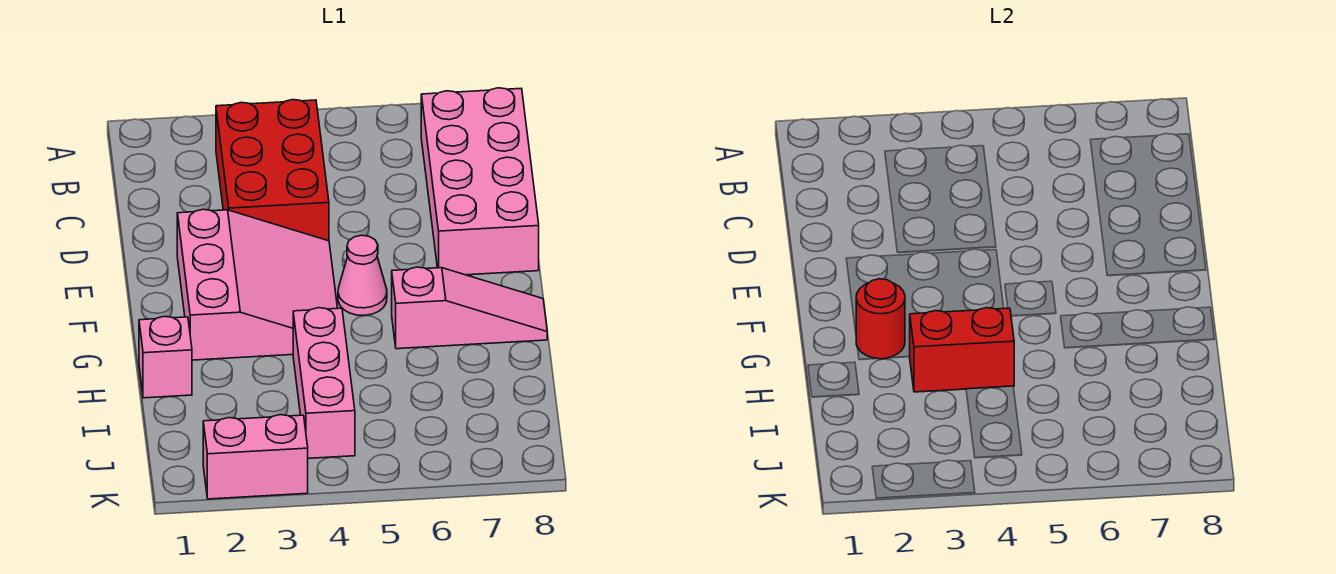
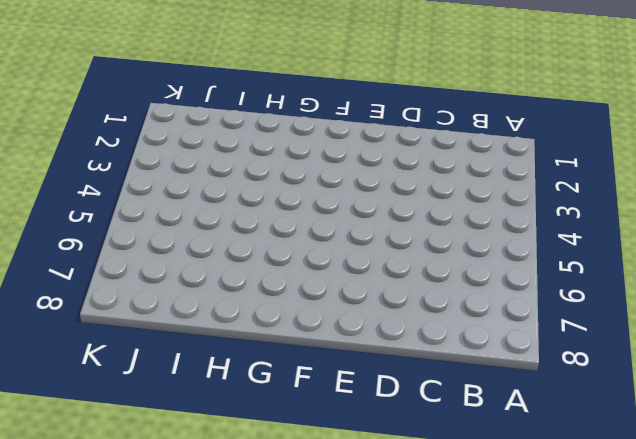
none -> red 2x3 brick [216,100,329,241]
none -> pink 2x4 brick [421,88,539,275]

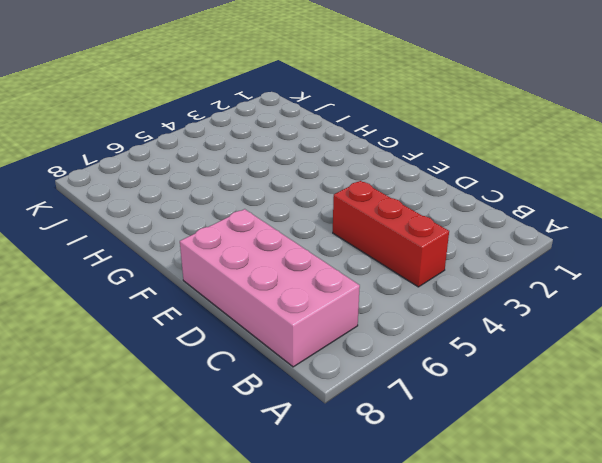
red 1x3 brick [333,181,449,287] -> red 2x3 brick [216,100,329,241]
none -> pink 3x3 slope [177,209,337,360]
none -> pink 1x1 cone [338,235,387,316]

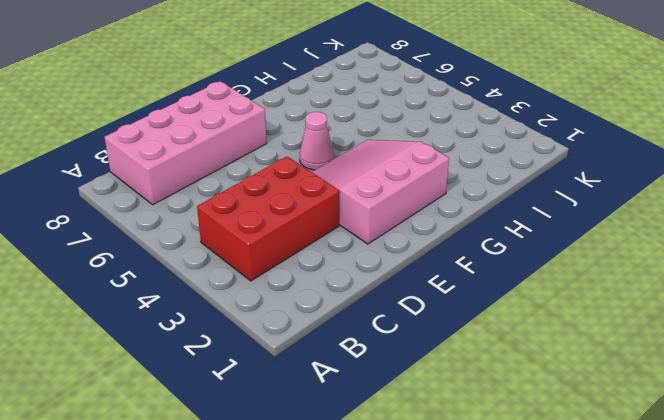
none -> pink 1x3 slope [392,267,547,349]
none -> pink 1x1 brick [139,316,192,398]

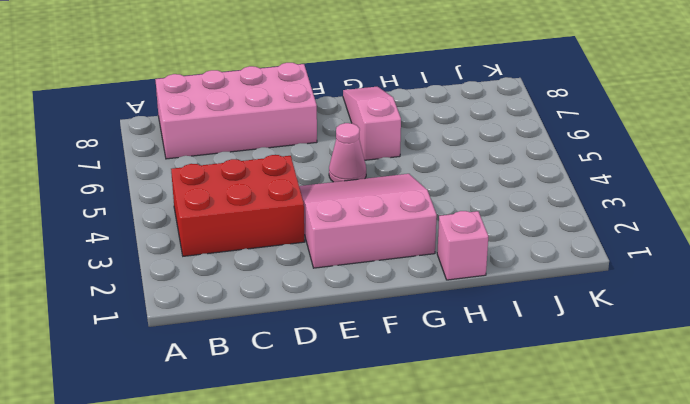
none -> pink 1x3 brick [293,308,355,458]
none -> pink 1x2 brick [203,415,308,499]

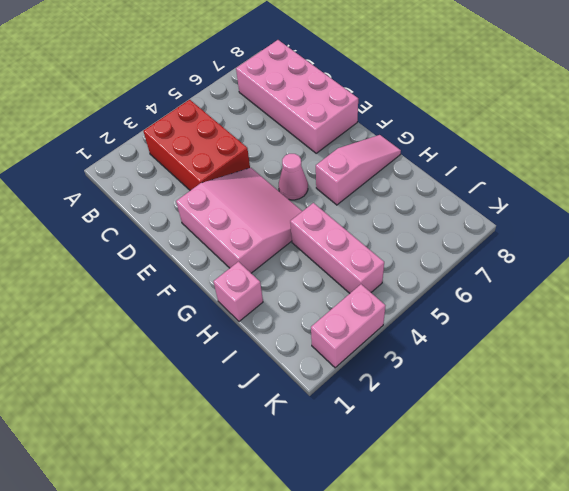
none -> red 1x1 round brick [856,279,905,359]
none -> red 1x2 brick [910,308,1014,392]

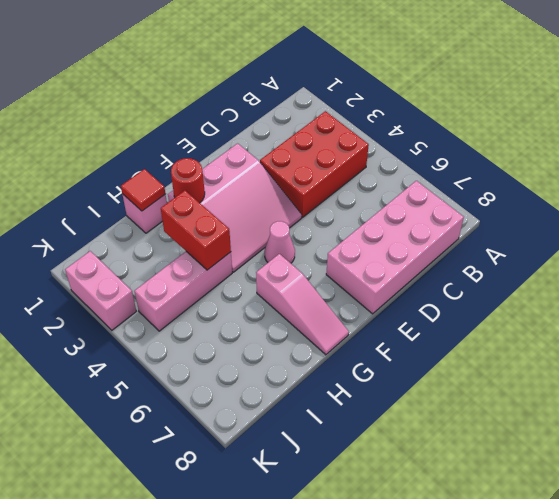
red 1x1 tile [121,169,165,211] -> none

